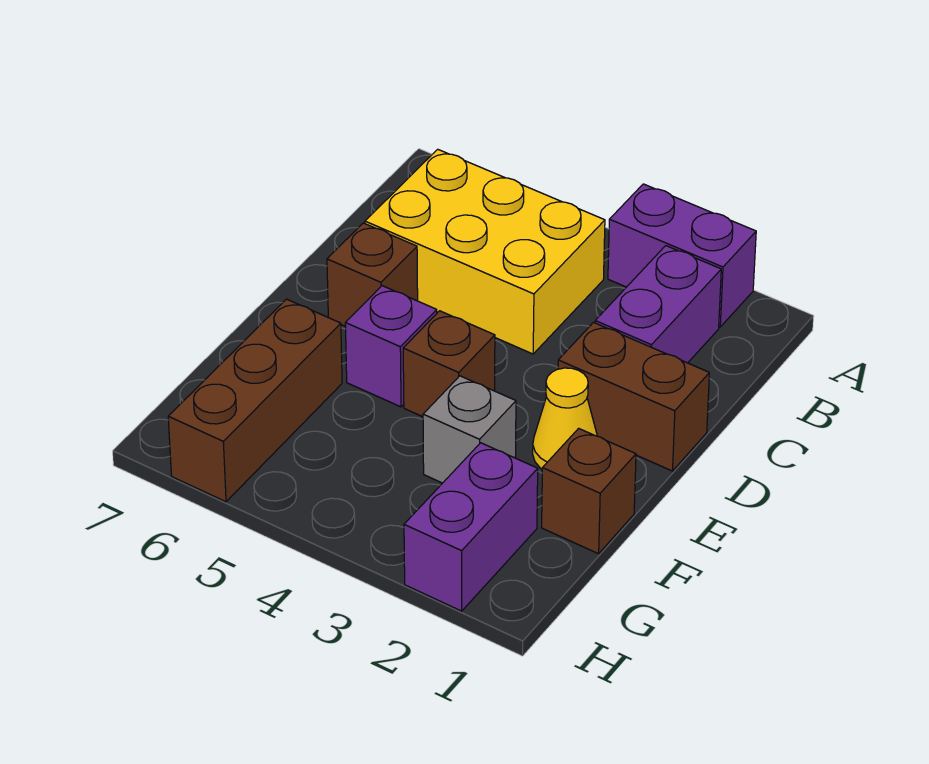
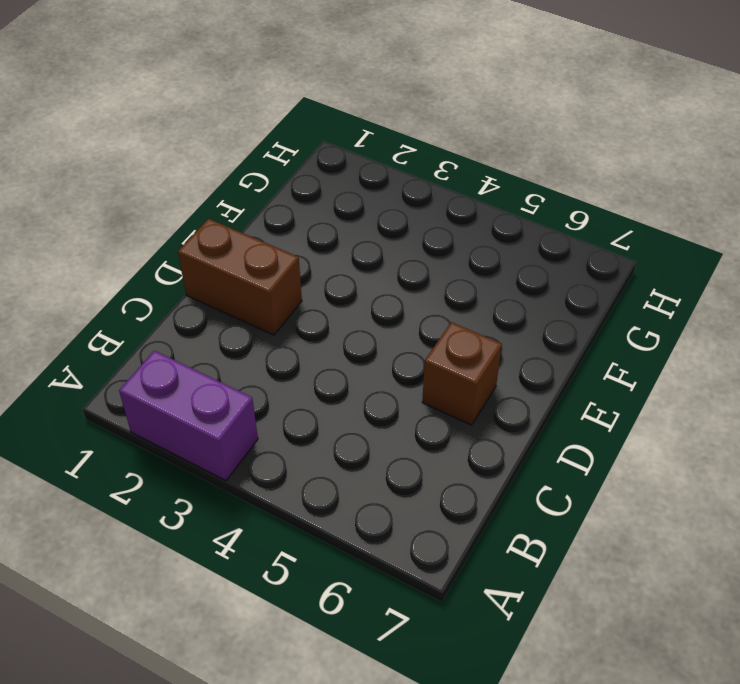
none -> purple 1x2 brick [595,246,721,363]
none -> yellow 2x3 brick [365,149,605,354]
none -> yellow 1x1 cone [533,368,597,469]

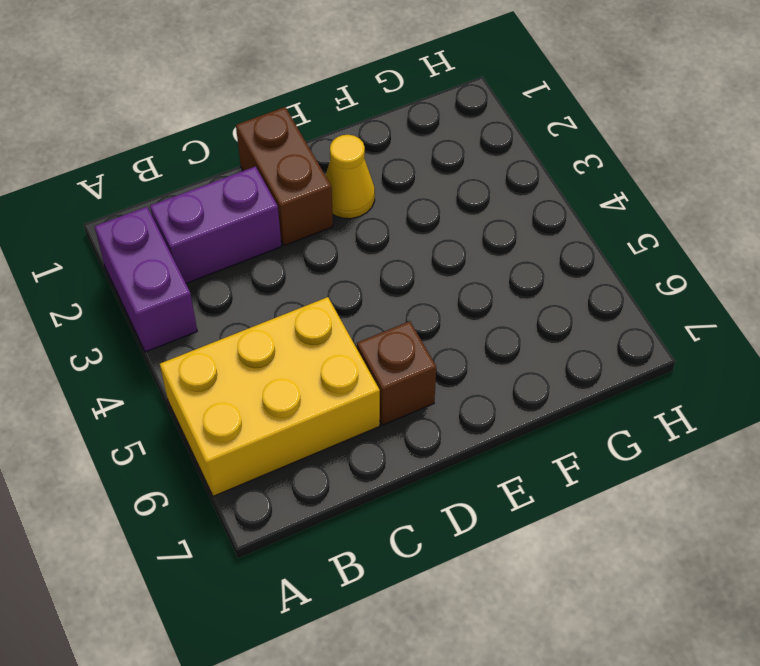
yellow 2x3 brick [160,297,380,496] -> yellow 2x3 brick turned to [365,149,605,354]
none -> brown 1x1 brick [403,311,495,417]
none -> purple 1x1 brick [345,286,437,407]
none -> brown 1x1 brick [542,428,636,554]

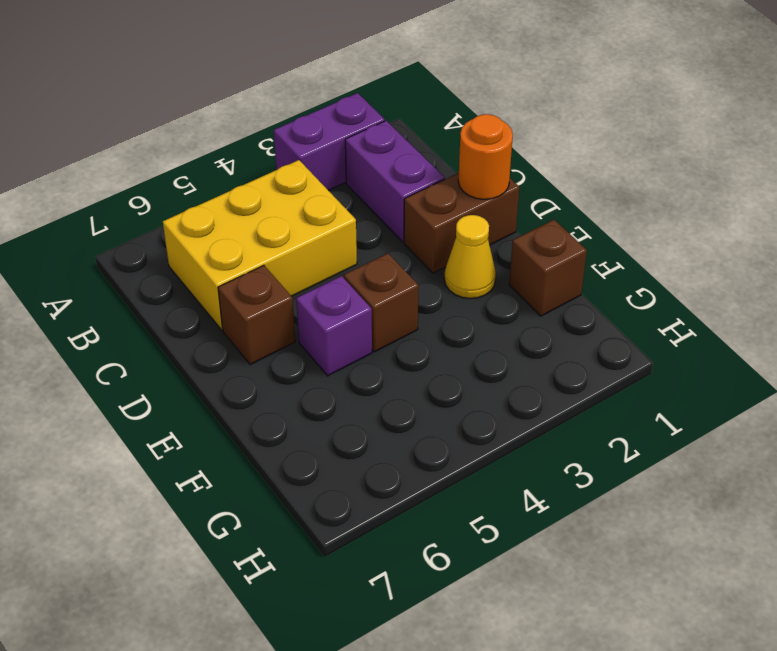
orange 1x1 round brick [458,114,513,199] -> none
none -> grey 1x1 brick [423,376,516,483]
none -> brown 1x3 brick [168,299,342,502]
none -> purple 1x2 brick [404,443,538,611]

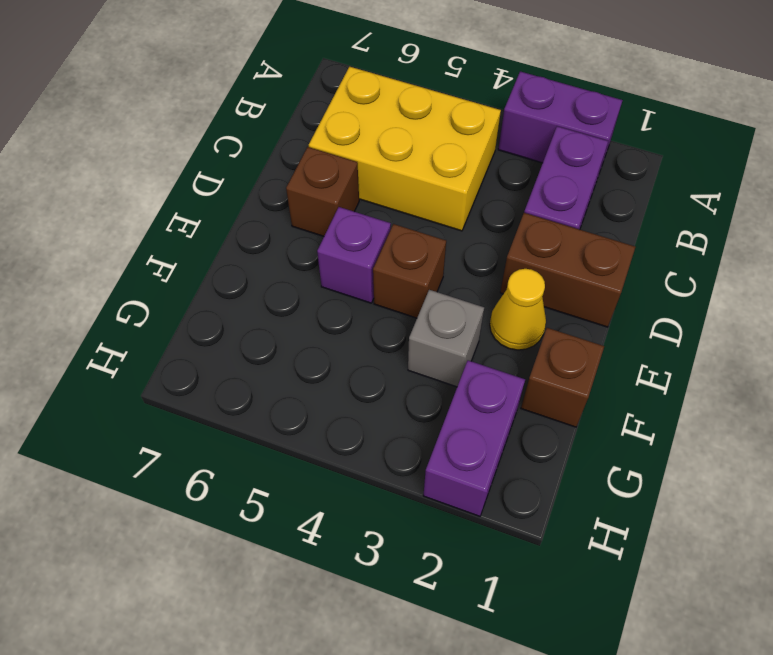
none -> brown 1x3 brick [168,299,342,502]

